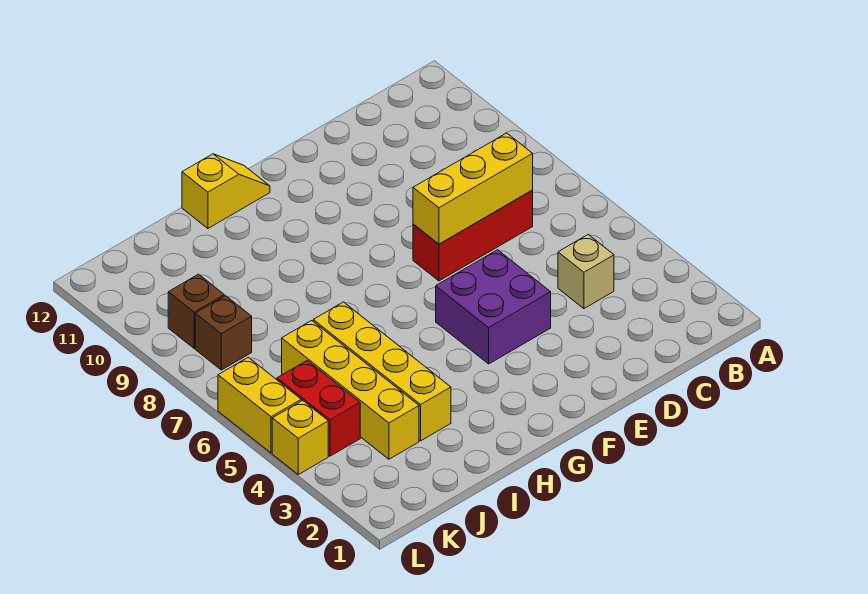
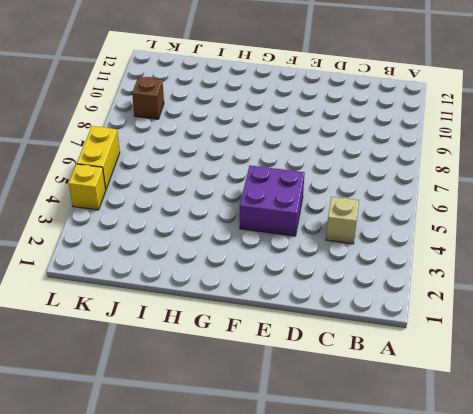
none -> red 1x3 brick [413,190,533,281]
none -> yellow 1x2 slope [182,154,270,228]
none -> yellow 1x4 brick [313,302,451,441]

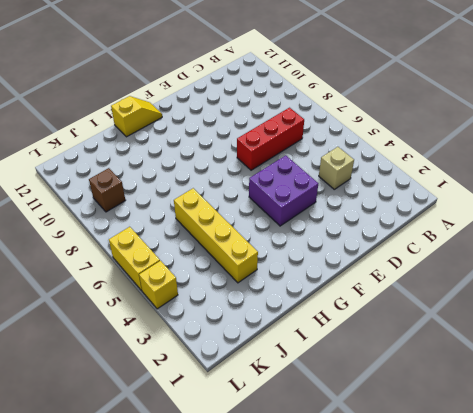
none -> yellow 1x4 brick [282,321,419,459]
none -> red 1x2 brick [277,361,360,456]
none -> brown 1x1 brick [195,296,252,370]

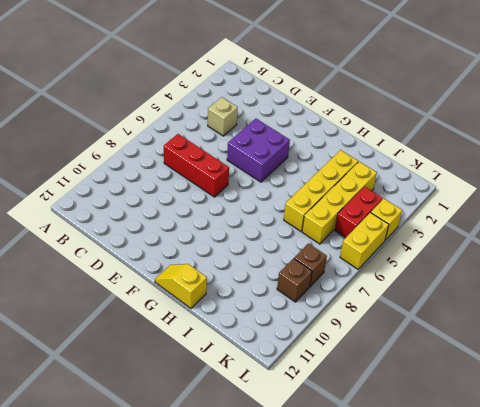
none -> yellow 1x3 brick [413,133,533,244]

